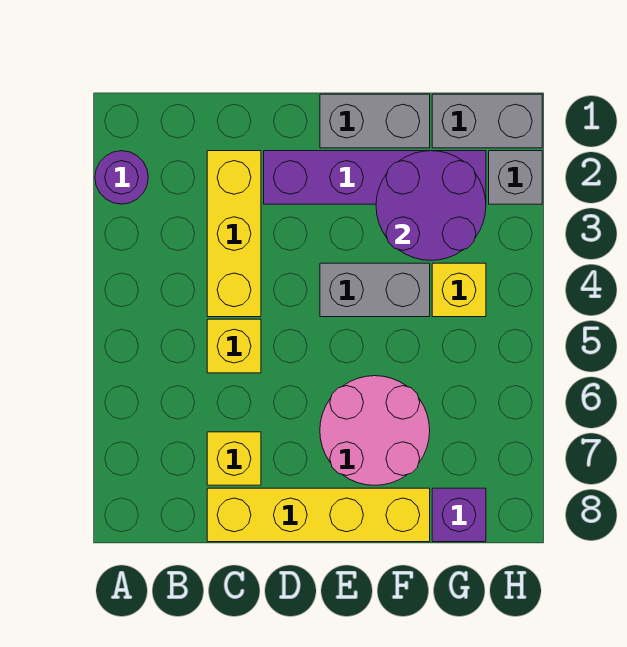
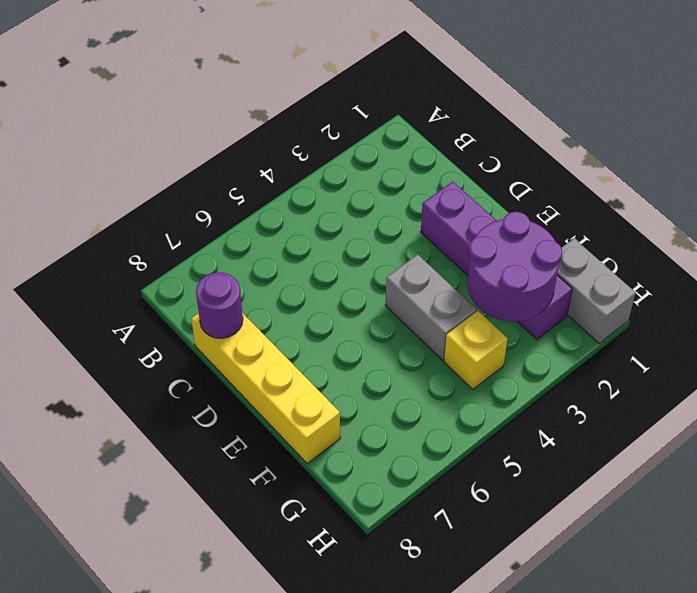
purple 1x1 round brick [196,272,243,338] -> purple 1x1 round brick moved to [95,151,148,204]
none -> yellow 1x3 brick [207,151,261,317]
none -> yellow 1x1 brick [207,319,261,373]
none -> yellow 1x1 brick [207,432,261,485]

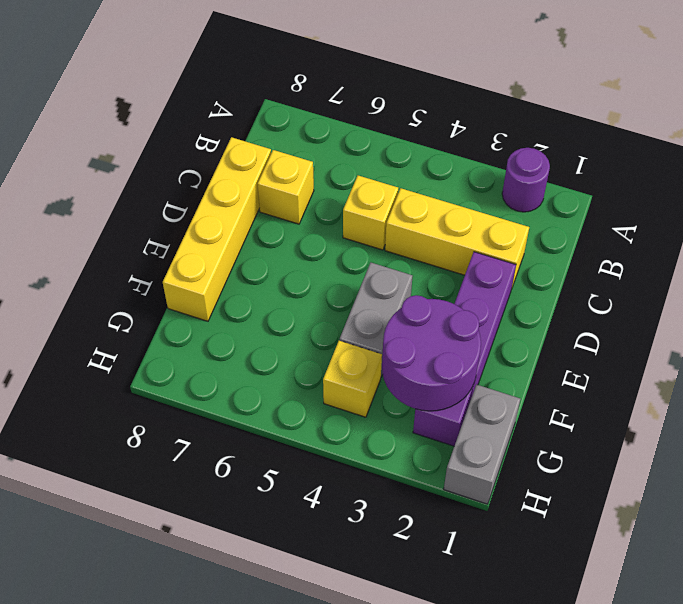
none -> grey 1x2 brick [320,94,430,148]
none -> pink 2x2 round brick [320,376,430,485]
none -> purple 1x1 brick [432,488,486,542]

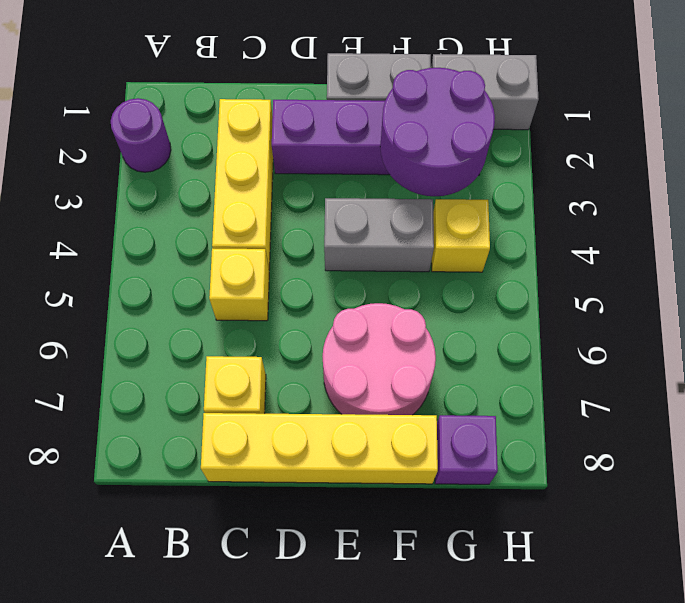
none -> grey 1x1 brick [489,151,542,204]

